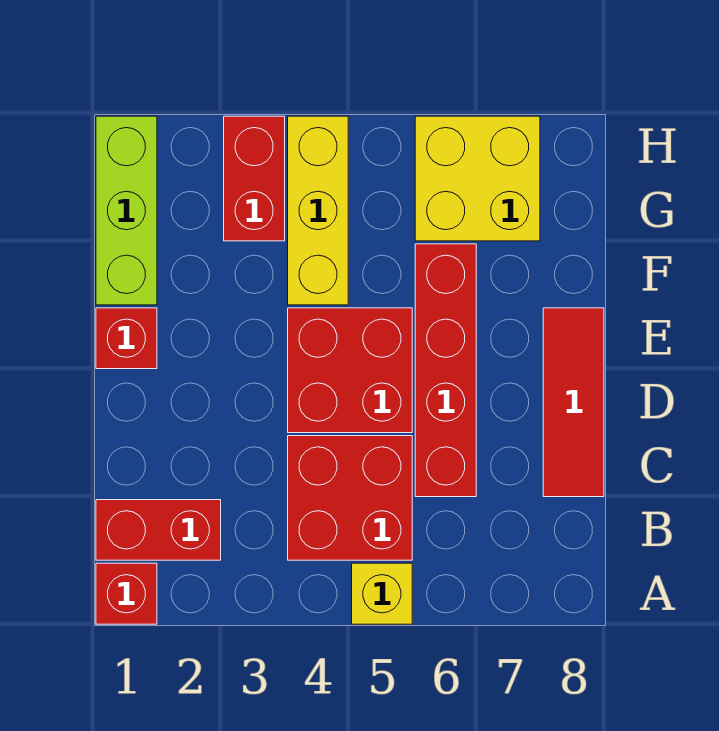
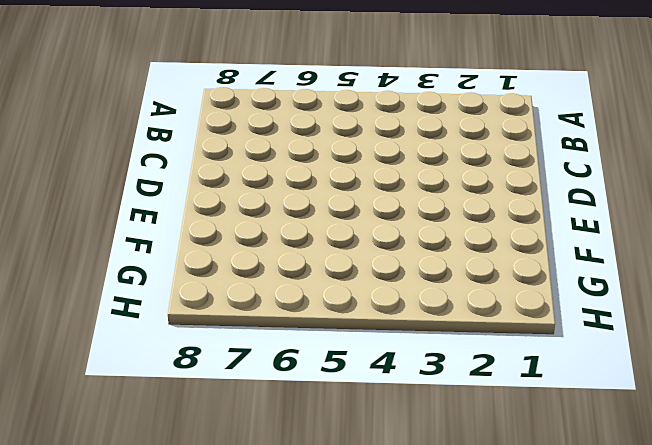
none -> red 1x1 brick [96,563,157,624]
none -> yellow 1x1 brick [352,563,412,624]
none -> red 1x2 brick [96,500,221,560]

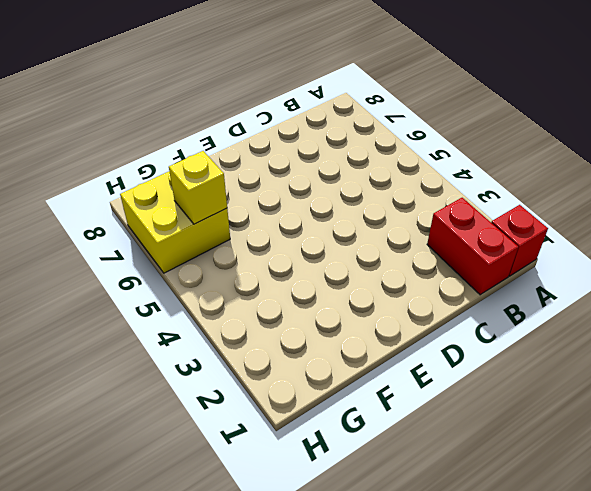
yellow 1x1 brick [169,151,227,224] -> yellow 1x1 brick moved to [352,563,412,624]
none -> red 2x2 brick [288,436,412,560]
none -> red 1x4 brick [415,244,476,497]
none -> red 1x3 tile [543,308,604,497]

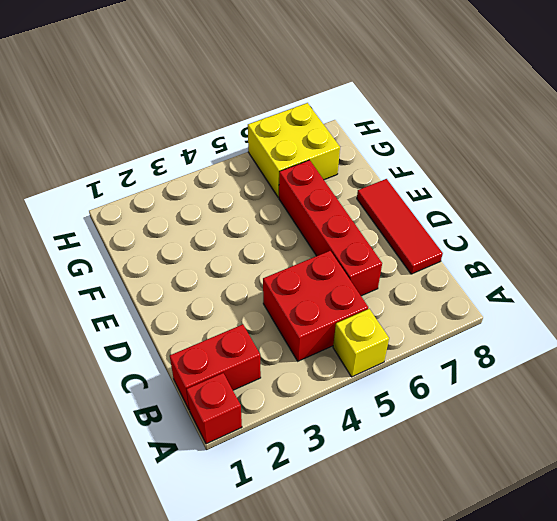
none -> red 2x2 brick [288,308,412,433]
none -> red 1x1 brick [96,308,157,369]
none -> lime 1x3 brick [96,116,157,305]

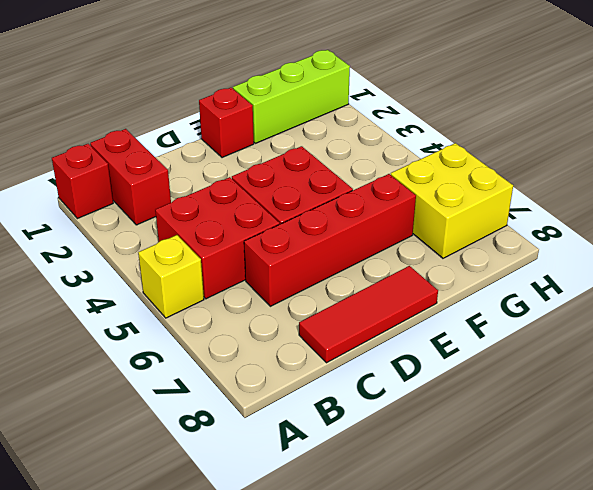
none -> yellow 1x3 brick [288,116,348,305]
none -> red 1x2 brick [224,116,285,241]

